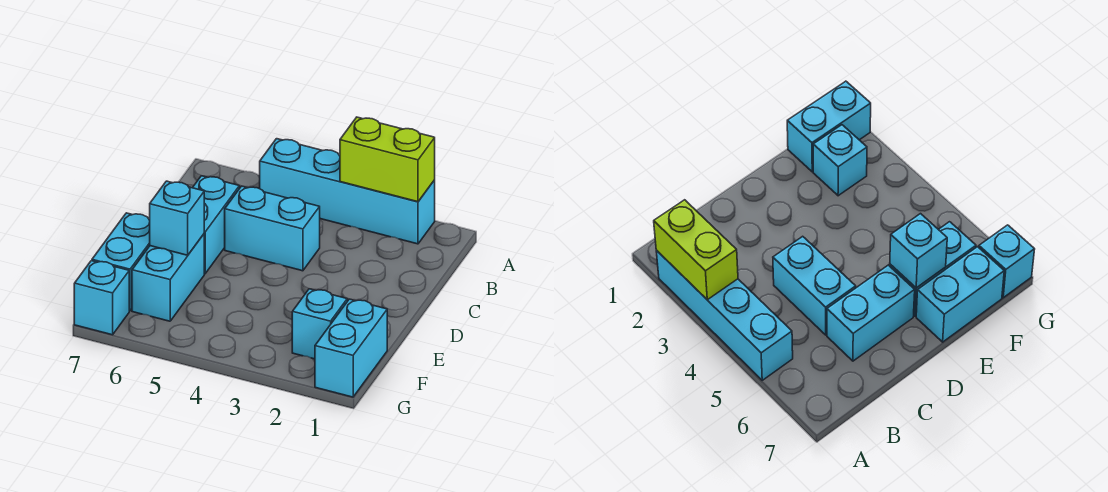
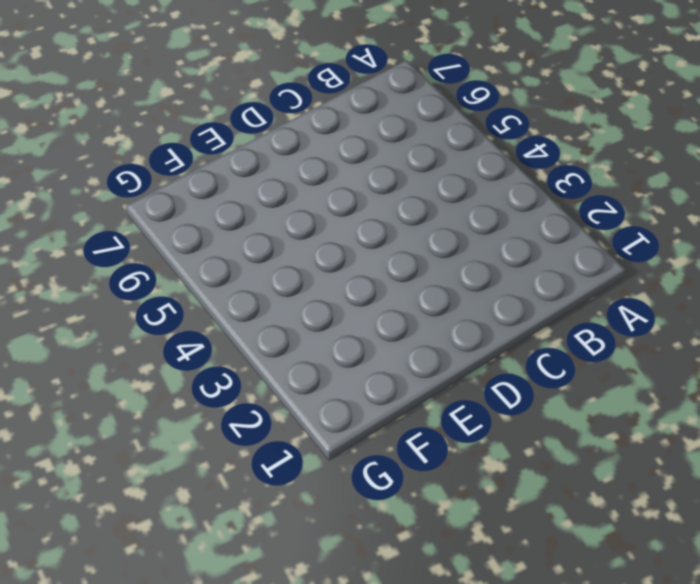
none -> cyan 1x4 brick [259,139,435,244]
none -> cyan 1x2 brick [225,186,320,271]

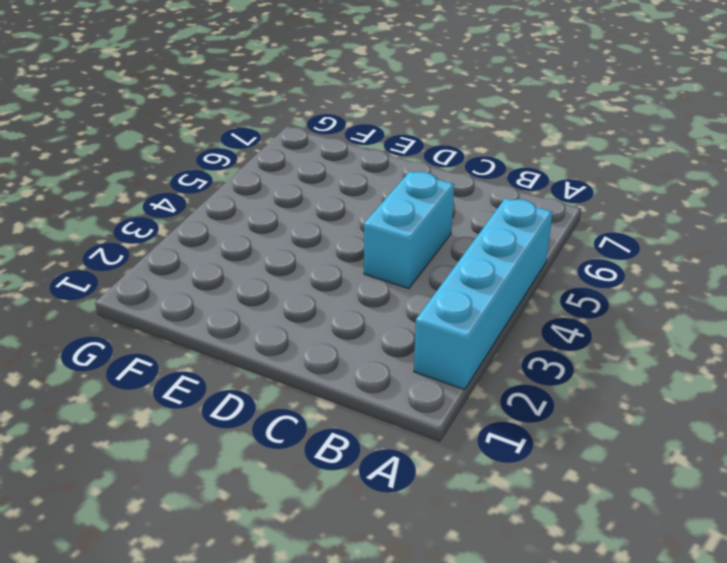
none -> cyan 1x2 brick [193,176,239,274]
none -> cyan 1x2 brick [132,234,204,321]

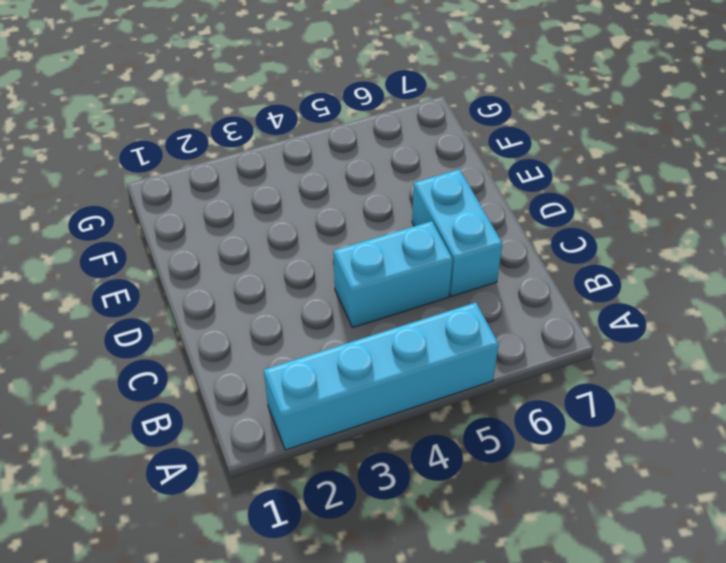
none -> cyan 1x2 brick [132,234,204,321]
none -> cyan 1x2 brick [92,213,150,311]

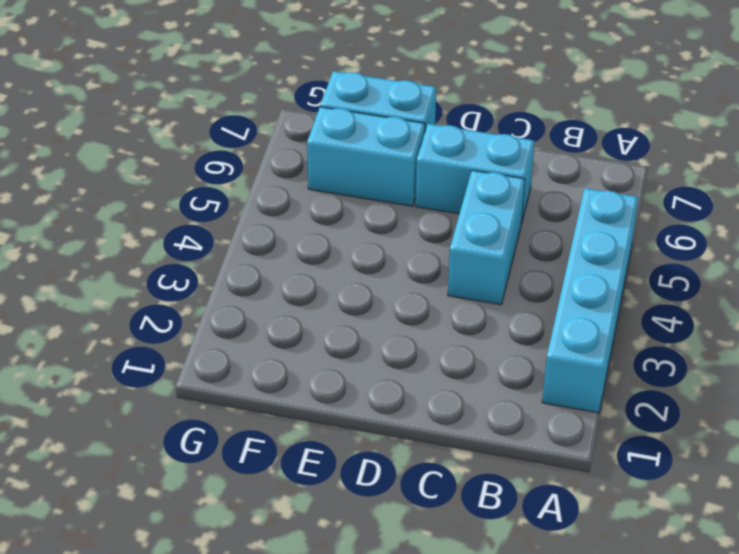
none -> cyan 1x2 brick [315,299,387,397]
none -> cyan 1x1 brick [292,289,347,359]

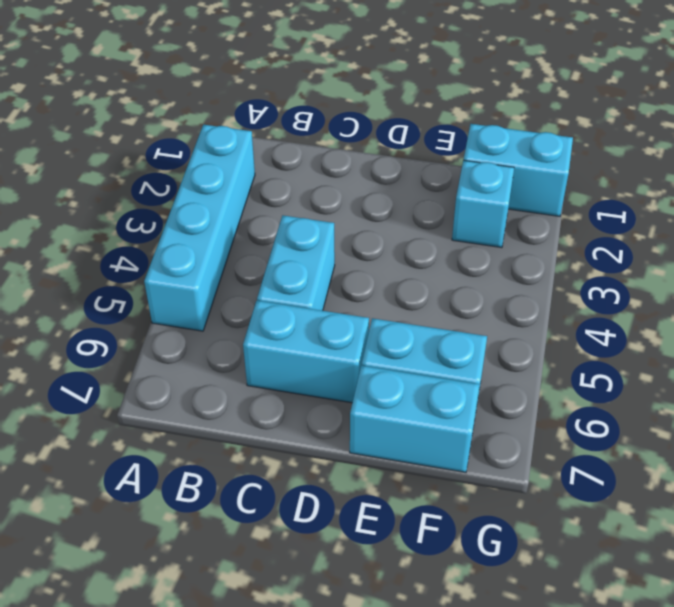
none -> cyan 1x1 brick [74,261,129,335]
none -> lime 1x2 brick [340,117,435,202]

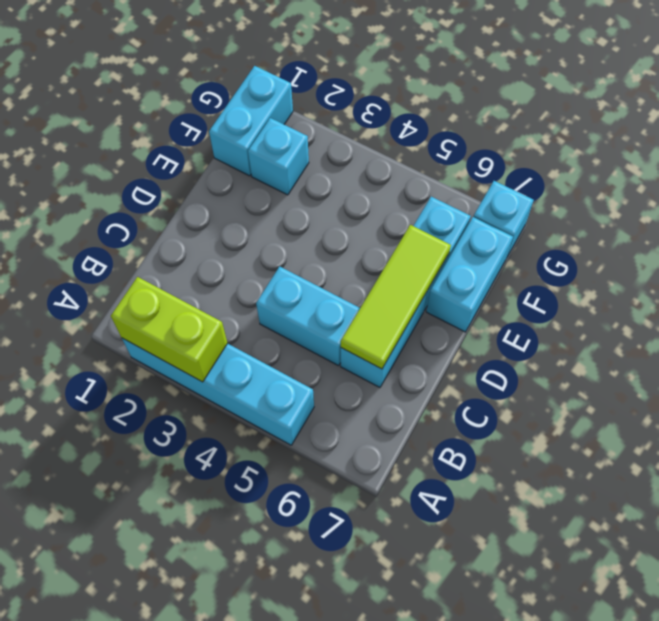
lime 1x3 tile [341,225,451,369] -> cyan 1x1 brick [150,181,204,255]

